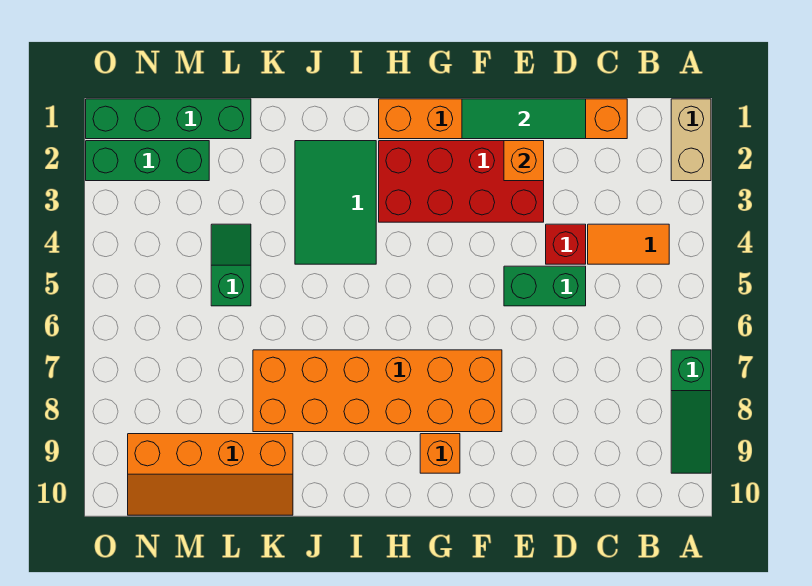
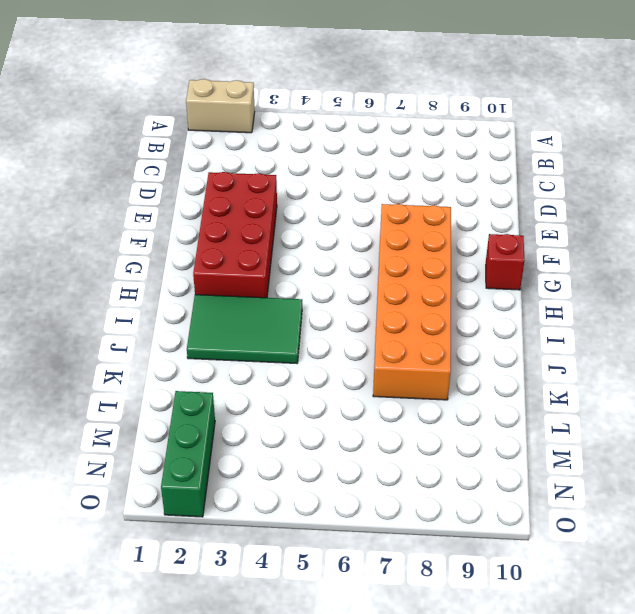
red 1x1 brick [486,234,525,290] -> red 1x1 brick moved to [546,224,586,264]
none -> green 1x3 slope [671,350,711,473]
none -> orange 1x2 tile [588,224,669,264]
none -> orange 1x6 brick [379,99,627,139]

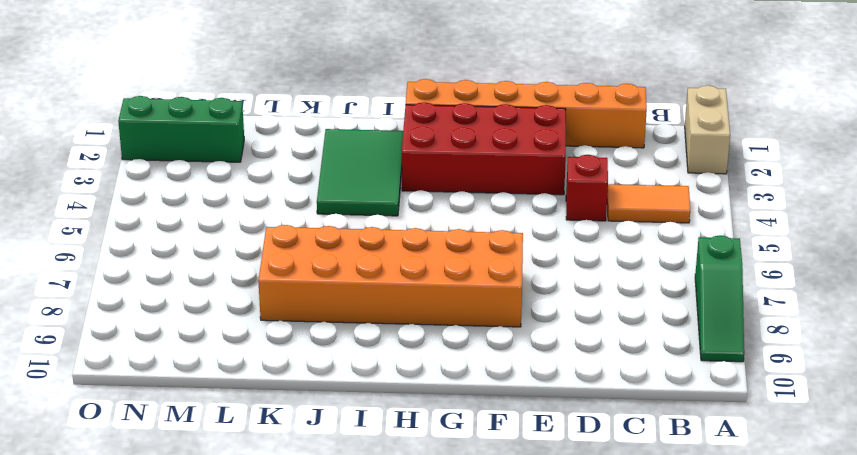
none -> green 1x2 brick [504,266,586,306]
none -> orange 1x1 brick [420,434,460,473]
none -> orange 2x4 slope [128,434,293,515]

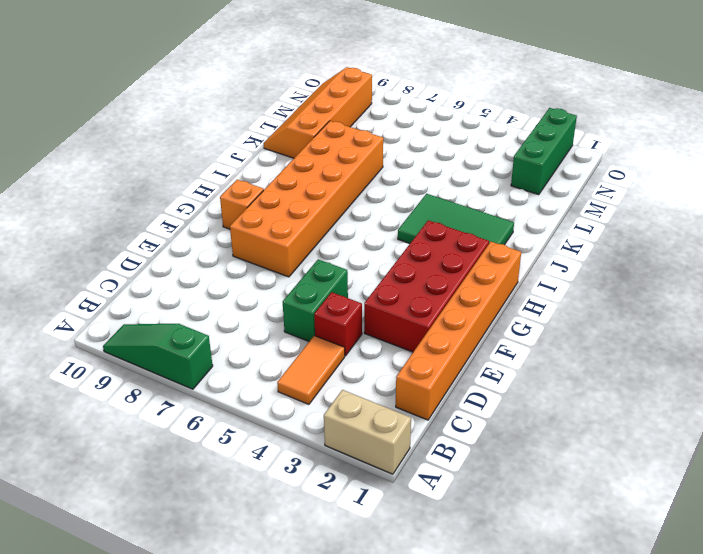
none -> green 1x4 brick [86,99,251,139]
none -> green 1x2 slope [211,224,251,306]
none -> green 1x3 tile [462,99,586,139]

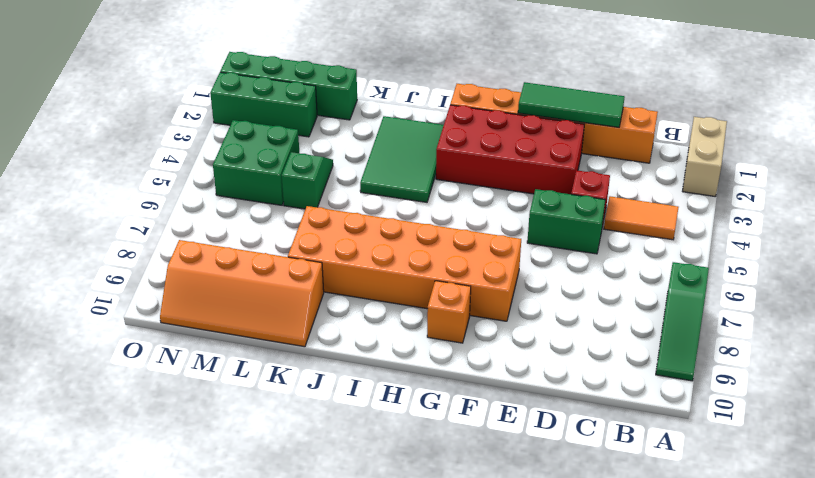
green 2x2 brick [213,120,299,205] -> none
none -> orange 1x1 brick [504,141,544,181]

